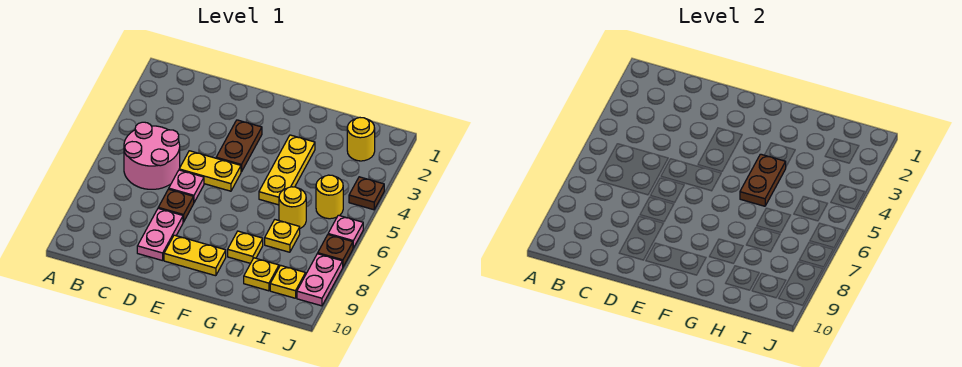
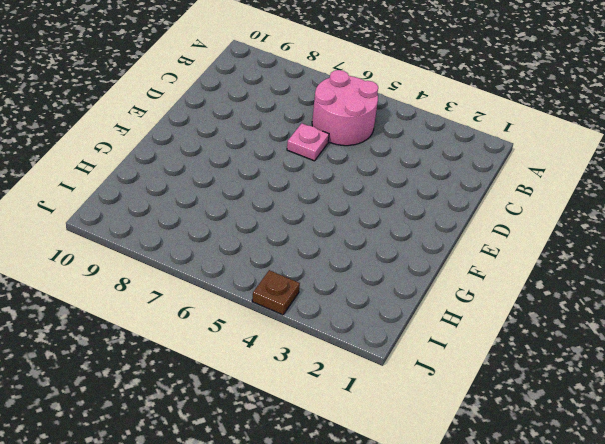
none -> yellow 1x2 plate [179,151,241,191]
none -> brown 1x1 plate [158,189,194,222]
none -> pink 1x2 plate [137,209,183,261]

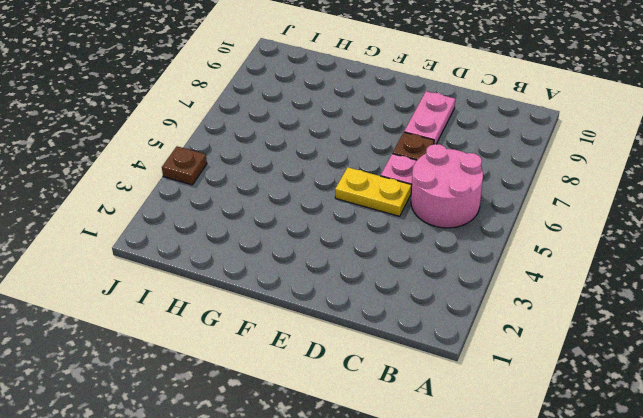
none -> brown 1x2 plate [216,120,262,172]
none -> yellow 1x2 plate [164,235,226,276]
none -> yellow 1x3 plate [259,135,315,205]

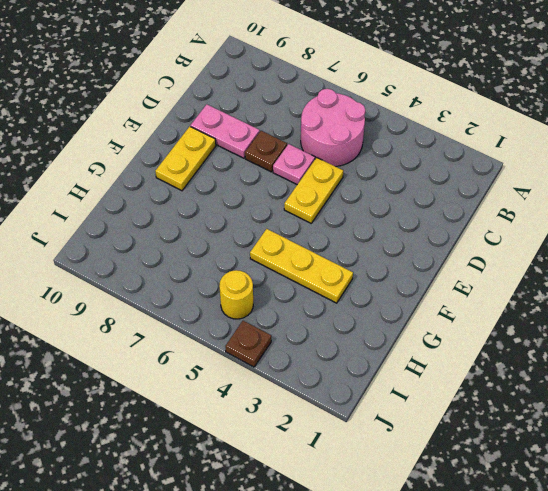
none -> brown 1x2 plate [216,120,262,172]
none -> yellow 1x1 plate [228,231,263,263]
none -> yellow 1x1 round brick [279,187,306,228]

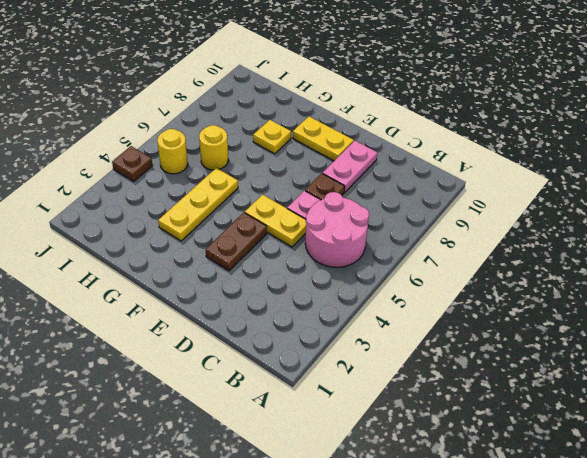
none -> yellow 1x1 plate [265,220,300,252]
none -> yellow 1x1 plate [244,258,279,291]
none -> yellow 1x1 round brick [347,117,375,161]

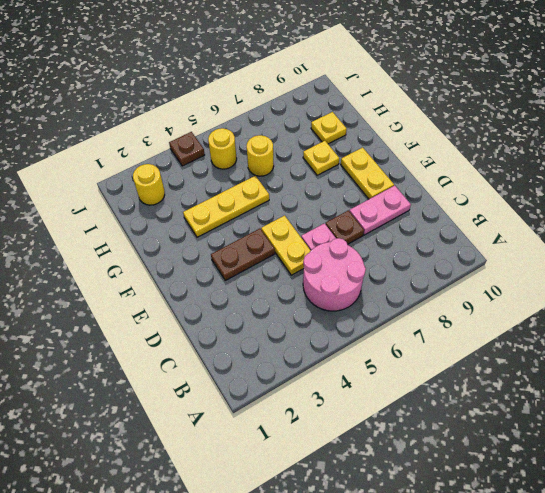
none -> yellow 1x1 plate [265,220,300,252]
none -> yellow 1x1 plate [270,265,306,298]
none -> pink 1x1 plate [328,215,363,248]

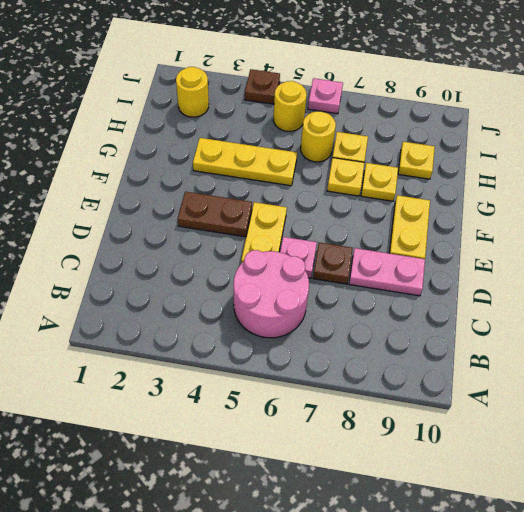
yellow 1x1 plate [327,158,364,196] -> yellow 1x1 plate moved to [270,265,306,298]
none -> brown 1x1 plate [318,235,353,267]
none -> pink 1x2 plate [297,254,343,306]
none -> brown 1x2 plate [740,154,786,206]

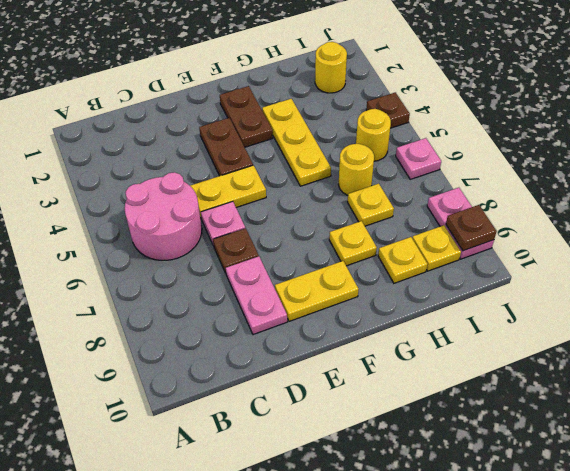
brown 1x2 plate [220,86,273,147] -> brown 1x2 plate moved to [740,154,786,206]
brown 1x1 plate [446,205,497,251] -> brown 1x1 plate moved to [318,235,353,267]

